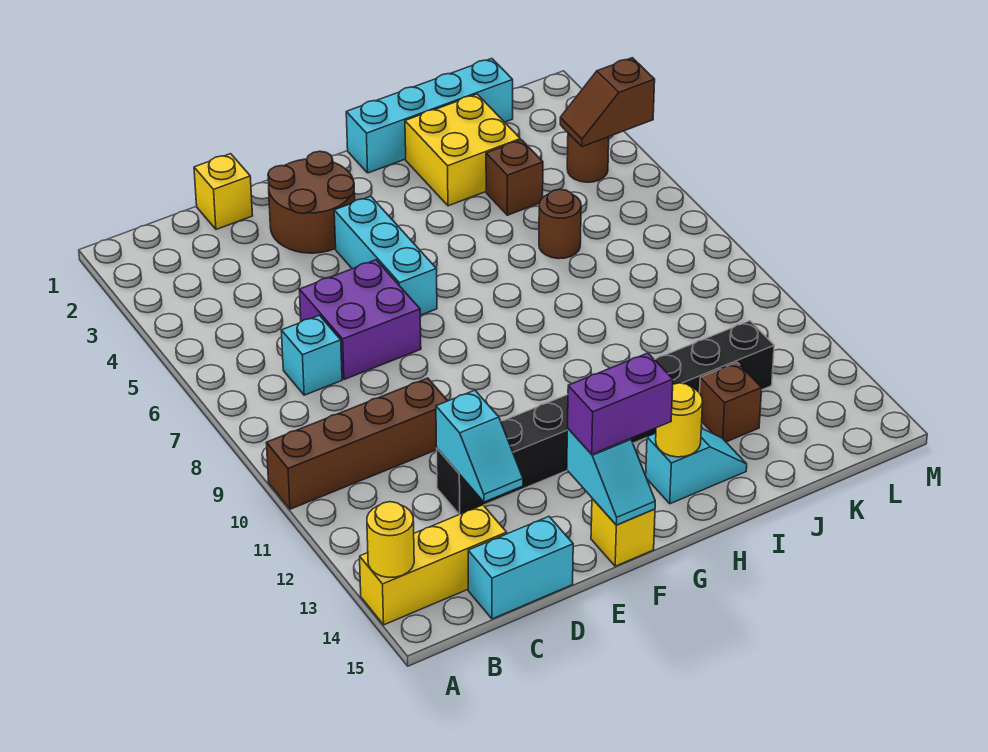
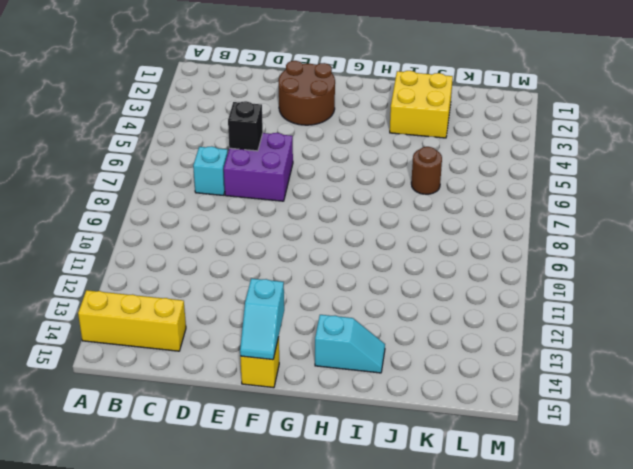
black 1x1 brick [228,101,263,151] -> none
none -> brown 1x4 brick [267,378,448,509]
none -> cyan 1x2 brick [468,517,573,619]
none -> yellow 1x1 brick [194,154,253,229]

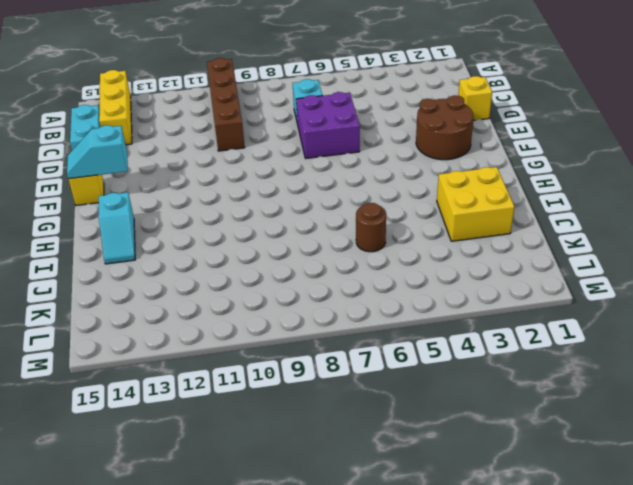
none -> black 1x8 brick [437,321,774,514]
none -> cyan 1x3 brick [334,196,437,315]
none -> cyan 1x4 brick [346,59,513,173]

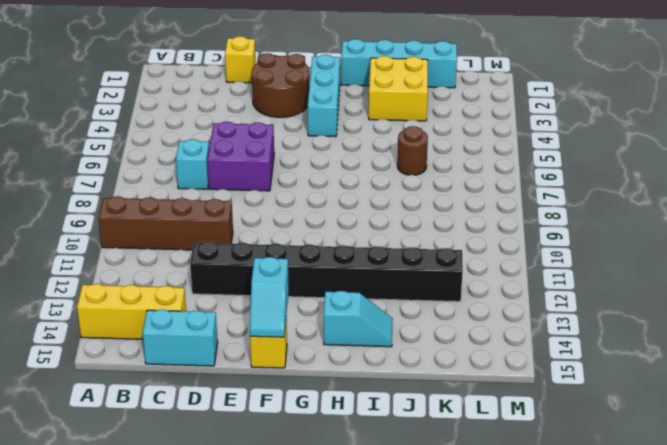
cyan 1x3 brick [308,55,340,137] -> cyan 1x3 brick moved to [334,196,437,315]
none -> brown 1x1 brick [486,140,543,215]
none -> brown 1x1 brick [700,363,762,442]
none -> brown 1x1 round brick [567,133,609,182]

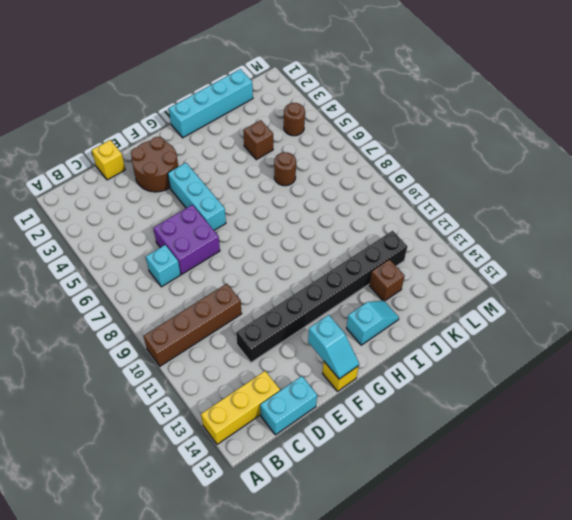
none -> yellow 2x2 brick [405,94,520,206]
none -> yellow 1x1 round brick [367,502,414,577]
none -> cyan 1x2 slope [436,390,523,502]

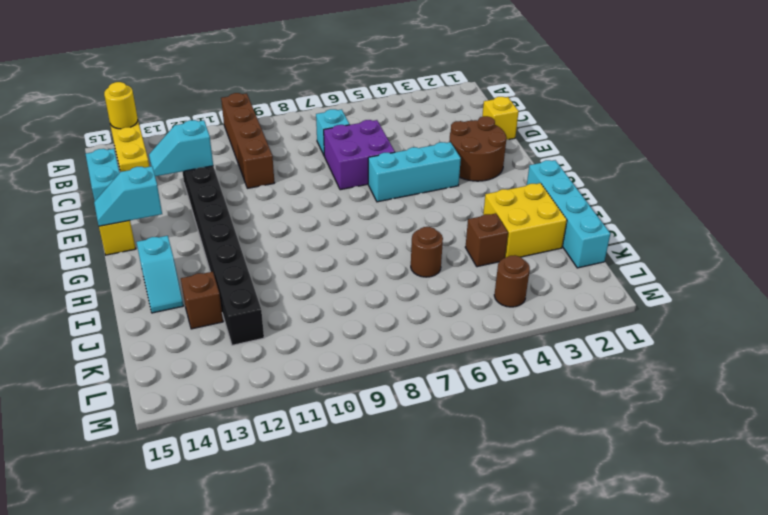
none -> yellow 1x1 round brick [656,383,703,457]
none -> brown 1x2 slope [560,58,655,147]
none -> purple 1x2 brick [568,353,673,454]

